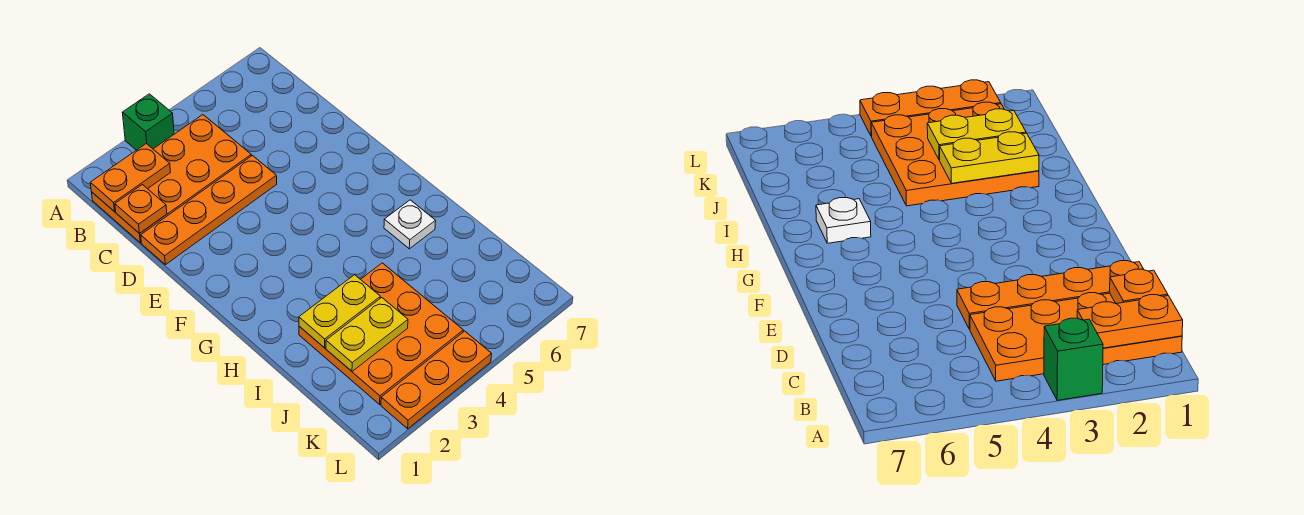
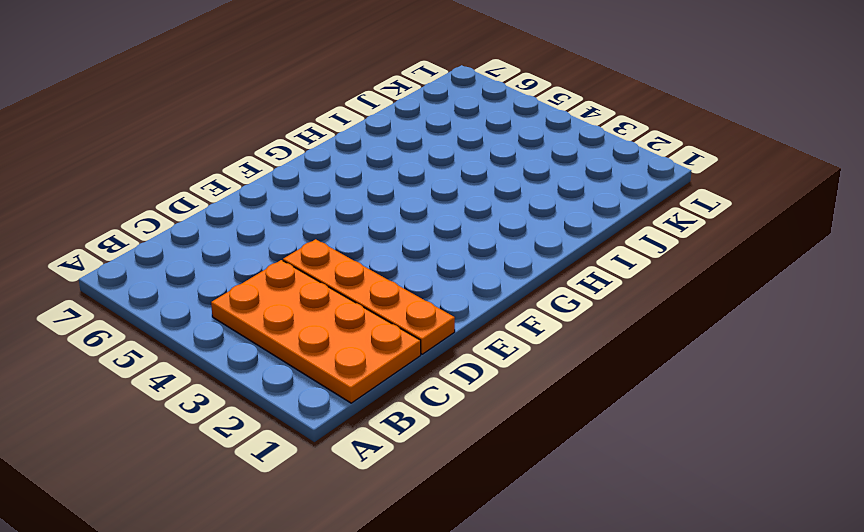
none -> green 1x1 brick [122,94,174,150]
none -> white 1x1 plate [384,200,436,249]

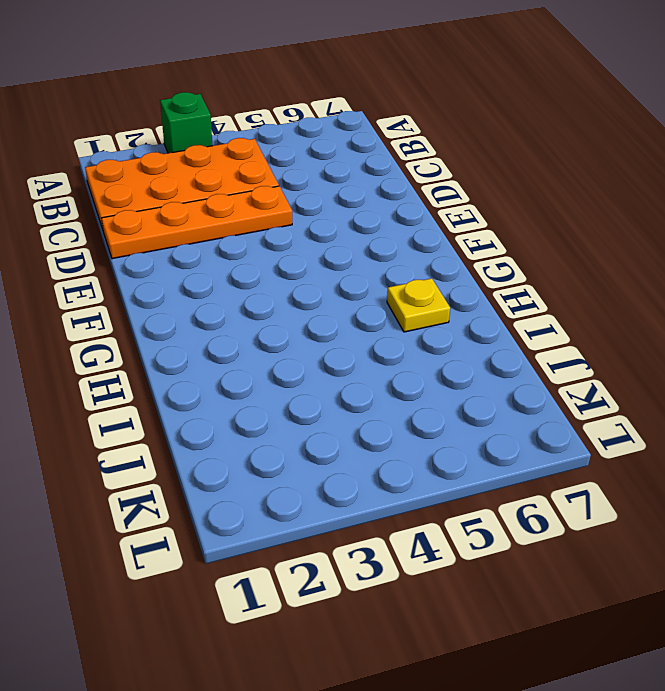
yellow 1x1 plate [387,278,450,332] -> white 1x1 plate [384,200,436,249]
none -> orange 3x3 plate [299,263,463,404]
none -> orange 1x3 plate [381,331,491,429]

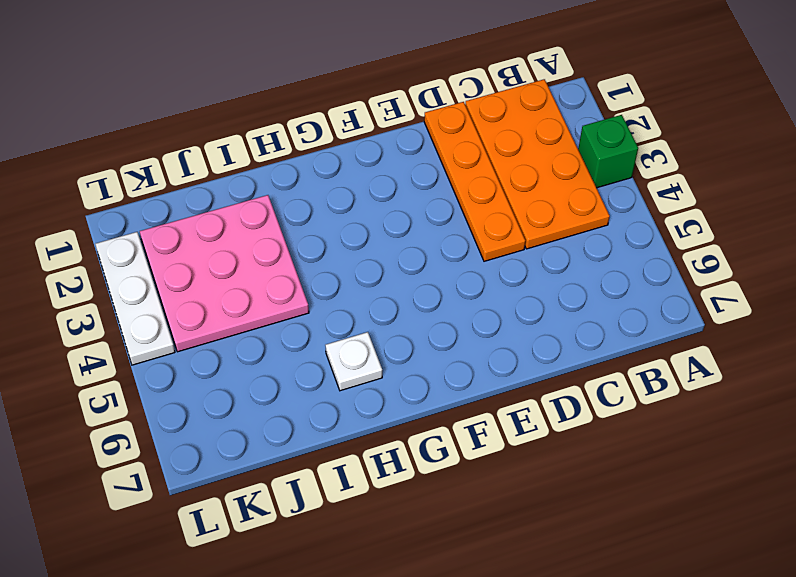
pink 3x3 plate [140,195,309,352] -> orange 3x3 plate [299,263,463,404]
white 1x3 plate [95,232,175,365] -> orange 1x3 plate [381,331,491,429]
none -> orange 1x2 plate [90,144,170,212]
none -> orange 1x1 plate [115,185,167,234]

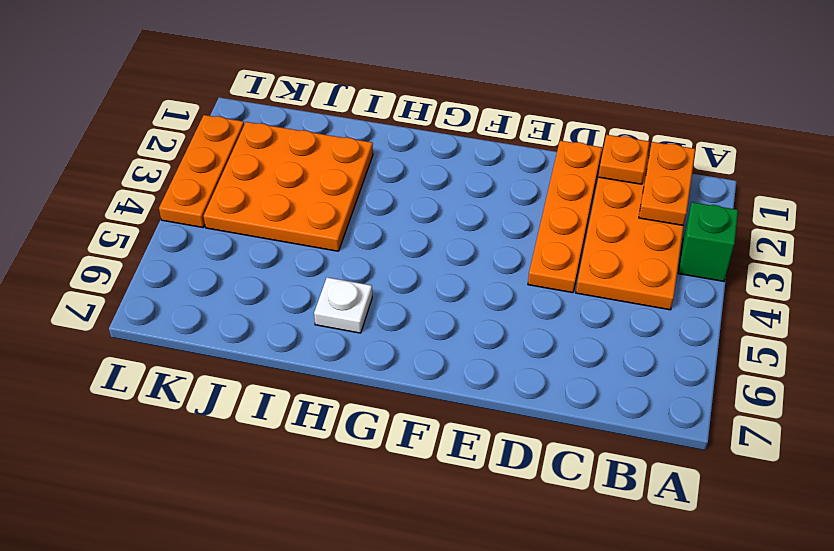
none -> yellow 1x2 plate [299,275,380,348]
none -> yellow 1x2 plate [326,298,408,371]

